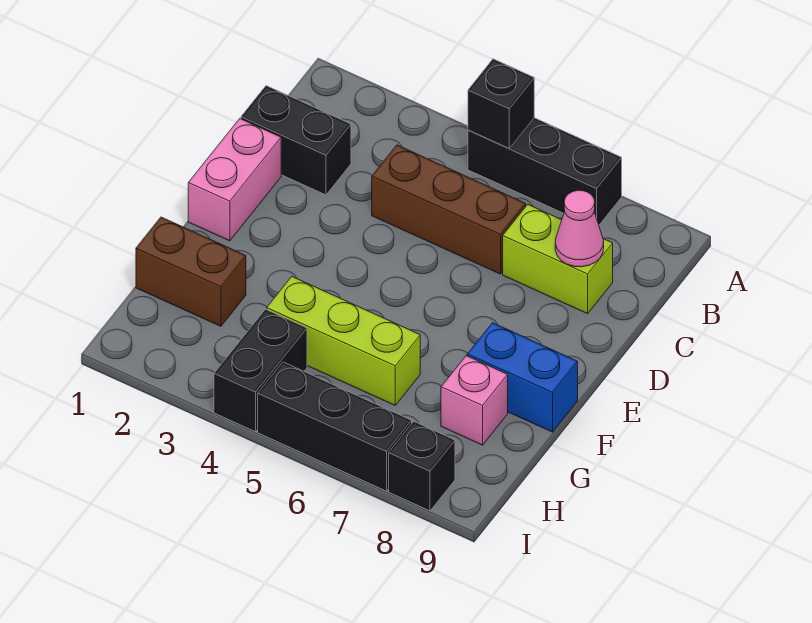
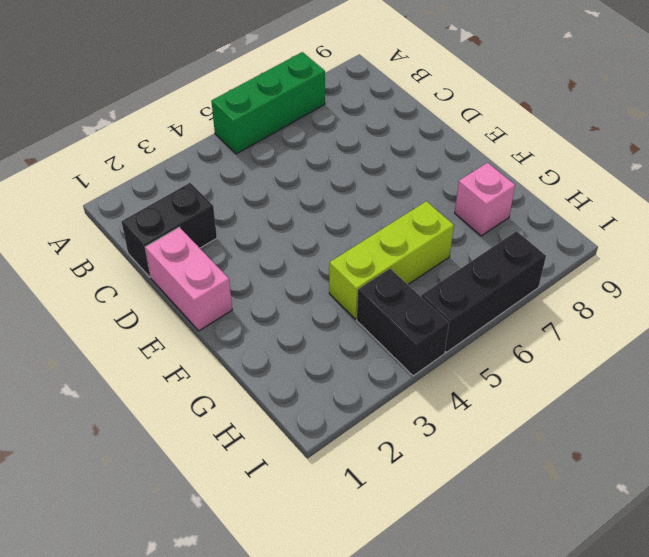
green 1x3 brick [212,52,325,154] -> black 1x3 brick [468,118,622,225]
none -> brown 1x3 brick [372,145,526,274]
none -> lime 1x2 brick [503,204,613,314]
none -> blue 1x2 brick [467,323,578,432]

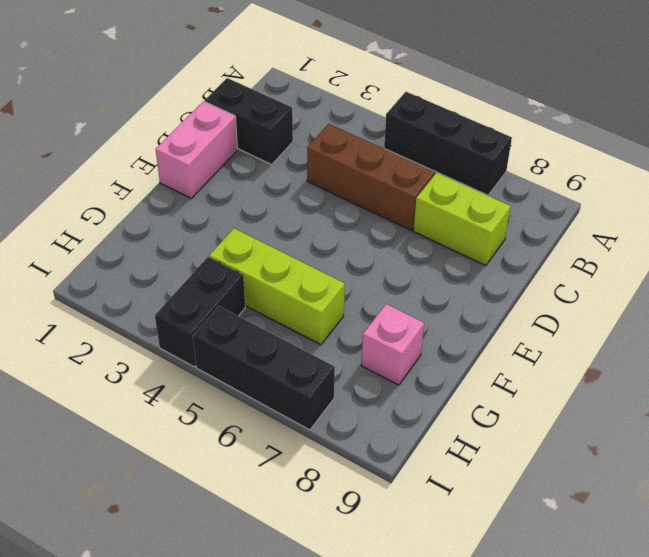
none -> blue 1x2 brick [467,323,578,432]
none -> brown 1x2 brick [136,217,246,326]
none -> black 1x1 brick [389,421,455,511]

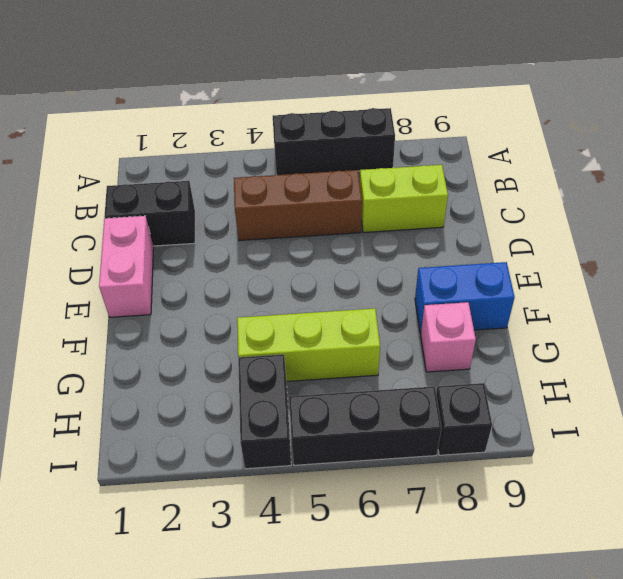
none -> brown 1x2 brick [136,217,246,326]
none -> black 1x1 brick [468,59,534,148]
none -> pink 1x1 cone [555,190,604,267]

